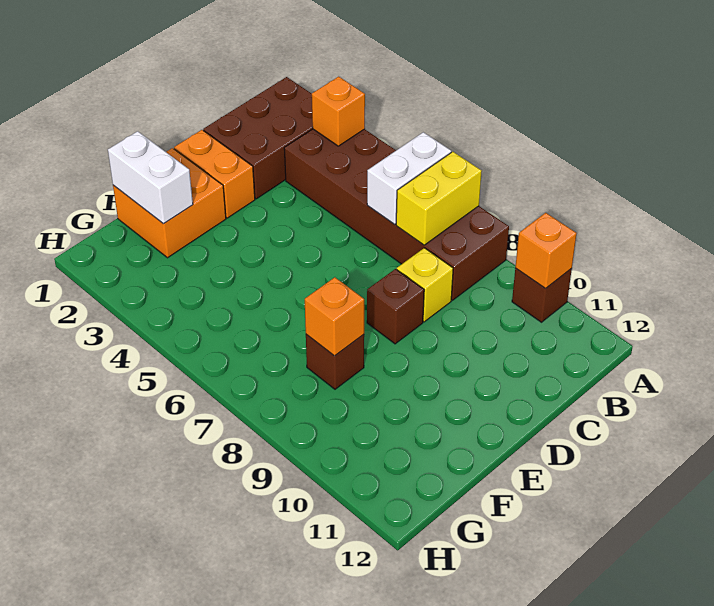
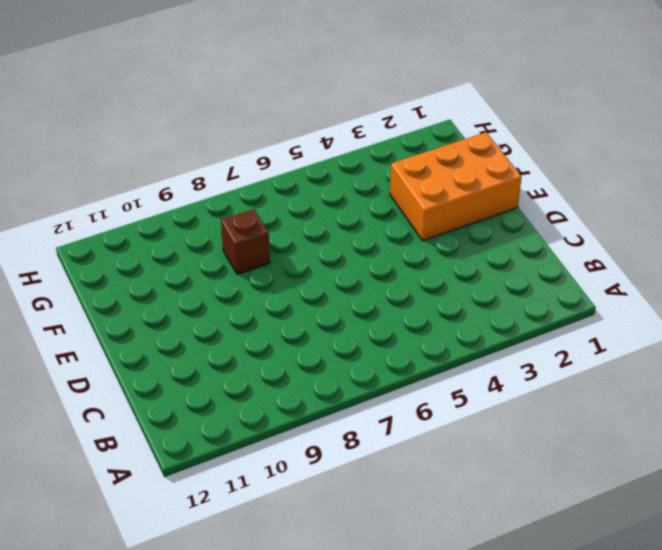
orange 2x3 brick [390,132,522,241] -> orange 2x2 brick [113,148,226,258]
none -> brown 2x3 brick [203,77,313,199]
none -> brown 2x6 brick [284,129,509,300]
none -> brown 1x1 brick [512,268,572,322]

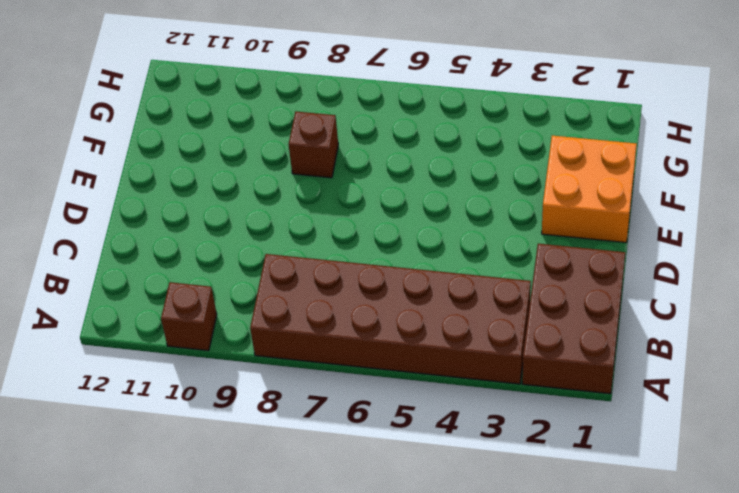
none -> yellow 1x1 brick [397,248,453,322]
none -> orange 1x2 brick [174,130,255,218]
none -> brown 1x1 brick [367,269,424,344]

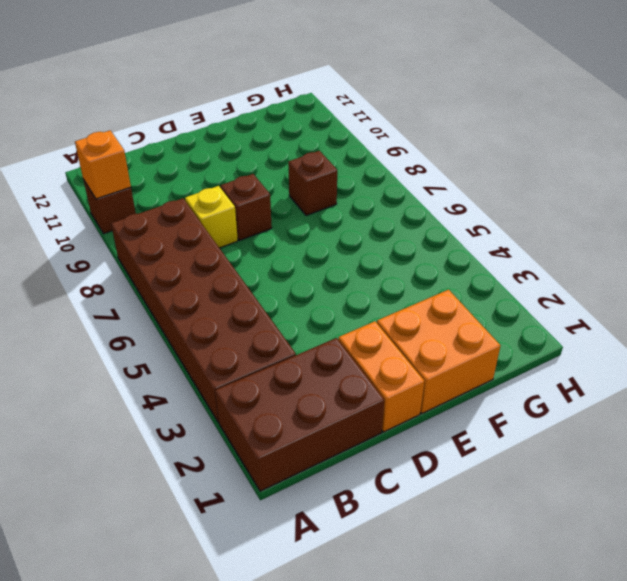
none -> orange 1x1 brick [312,77,365,146]
none -> white 1x2 brick [367,132,451,224]
none -> yellow 1x2 brick [396,152,482,245]

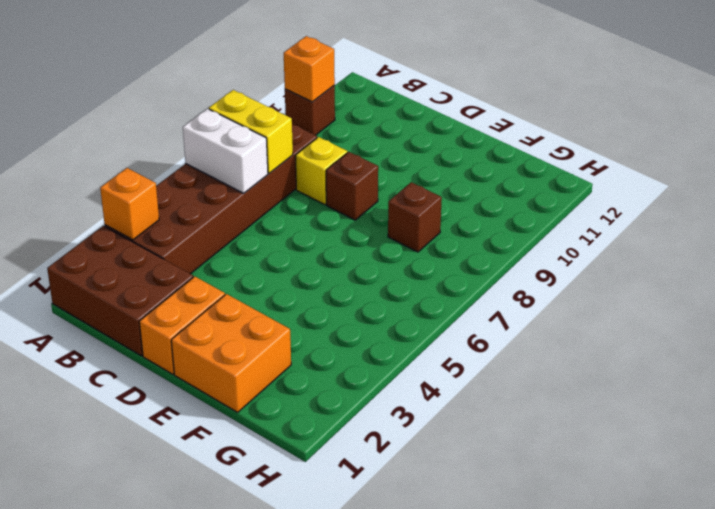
none -> white 1x2 brick [108,131,193,224]
none -> orange 1x1 brick [305,277,364,356]

